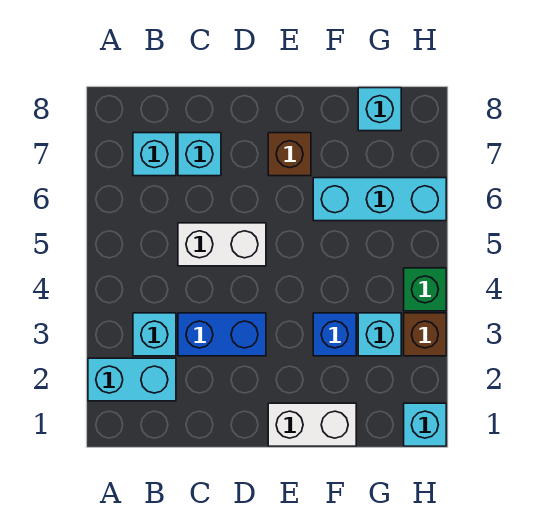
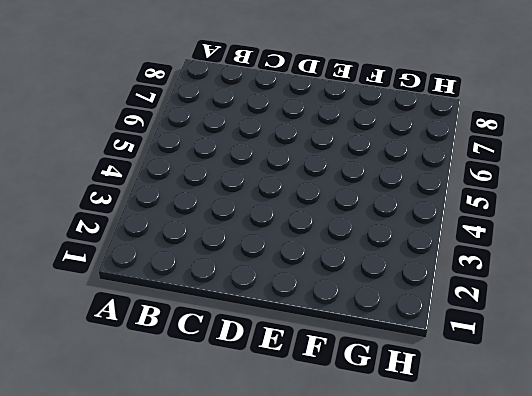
none -> cyan 1x2 brick [88,358,176,401]
none -> cyan 1x1 brick [133,313,176,356]
none -> cyan 1x1 brick [133,133,176,176]

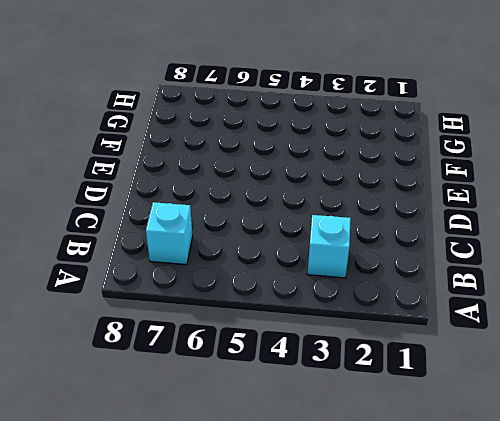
none -> cyan 1x2 brick [88,358,176,401]
none -> blue 1x2 brick [178,313,266,356]
none -> white 1x2 brick [178,223,266,266]

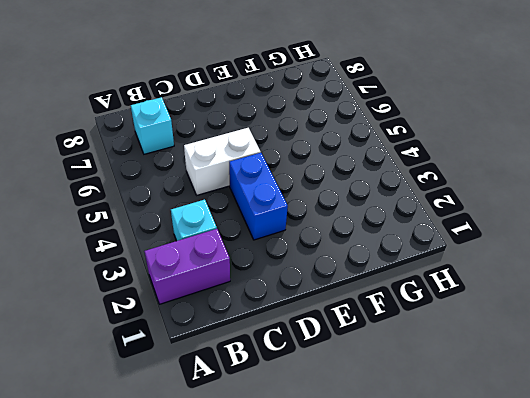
purple 1x2 brick [144,229,230,304] -> cyan 1x2 brick [88,358,176,401]
blue 1x2 brick [229,153,288,240] -> blue 1x2 brick turned to [178,313,266,356]
none -> cyan 1x1 brick [178,133,221,176]
none -> white 1x2 brick [268,403,356,446]
none -> brown 1x1 brick [268,133,311,176]

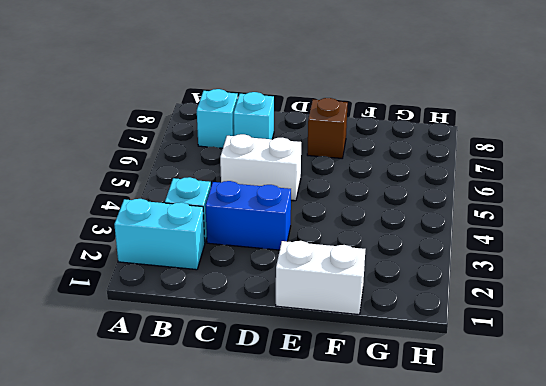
none -> blue 1x1 brick [313,313,356,356]
none -> cyan 1x3 brick [313,178,446,221]
none -> cyan 1x1 brick [358,313,401,356]

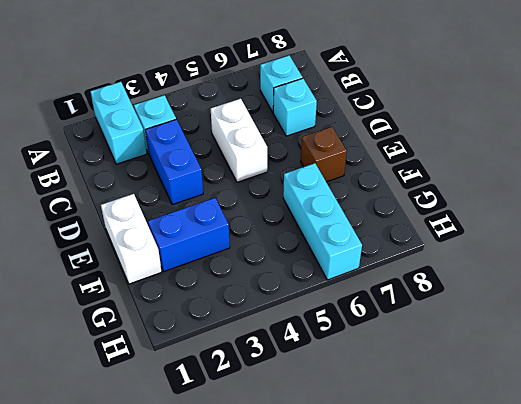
blue 1x2 brick [148,198,230,272] -> blue 1x1 brick [313,313,356,356]
none -> cyan 1x1 brick [358,313,401,356]
none -> cyan 1x1 brick [358,88,401,131]
none -> cyan 1x1 brick [404,403,446,446]

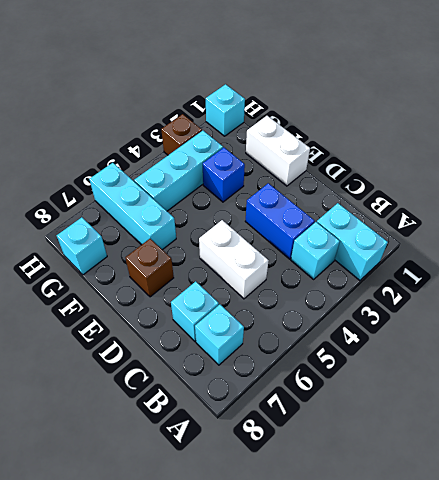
cyan 1x3 brick [134,131,223,211] -> cyan 1x1 brick [358,313,401,356]
none -> green 1x1 brick [404,268,446,311]

